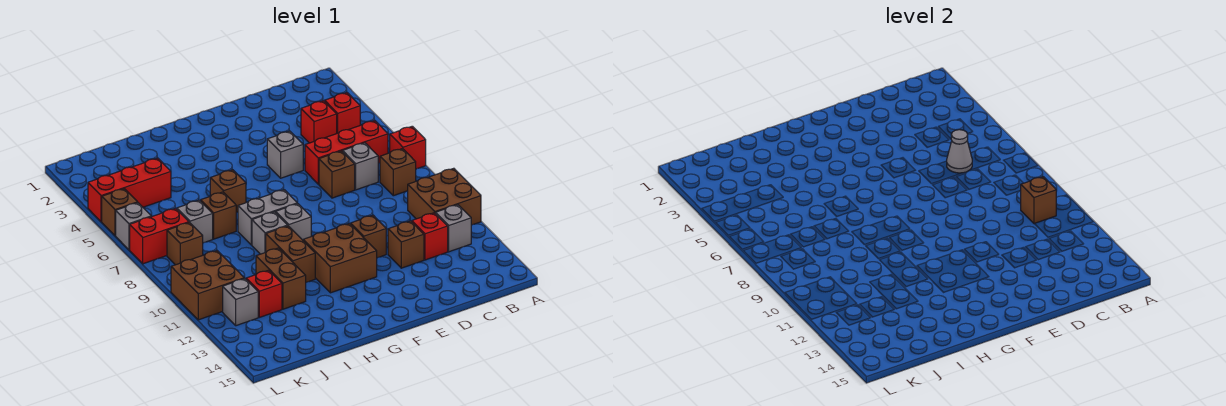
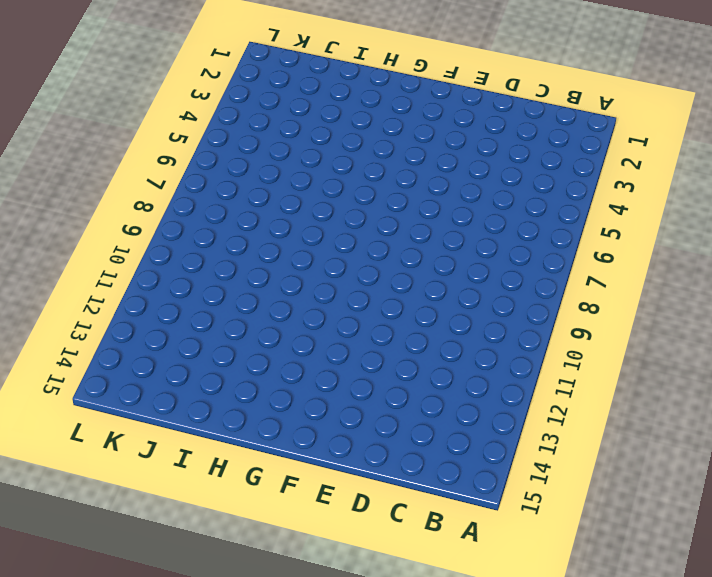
none -> red 1x1 brick [390,126,426,169]
none -> brown 2x2 brick [408,168,481,225]
none -> red 1x1 brick [325,93,360,133]
none -> red 1x3 brick [305,120,388,184]

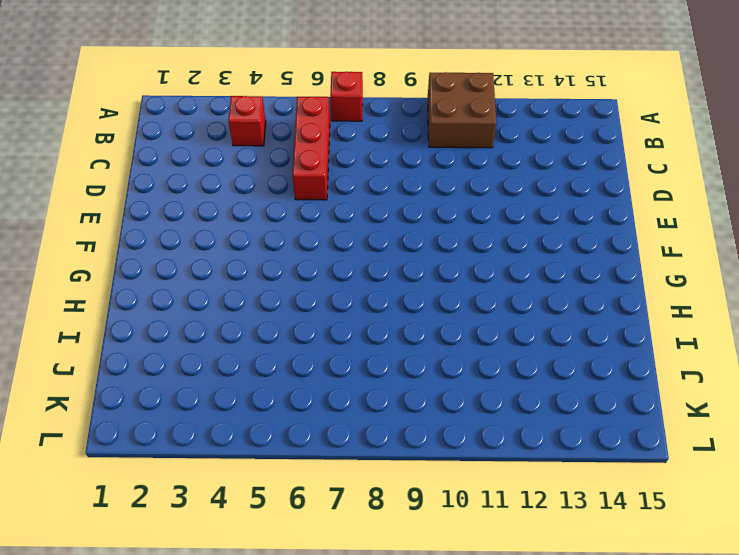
none -> brown 1x1 brick [380,149,416,196]
none -> grey 1x1 brick [435,205,471,252]
none -> red 1x1 brick [301,101,337,143]
none -> grey 1x1 brick [343,143,378,190]

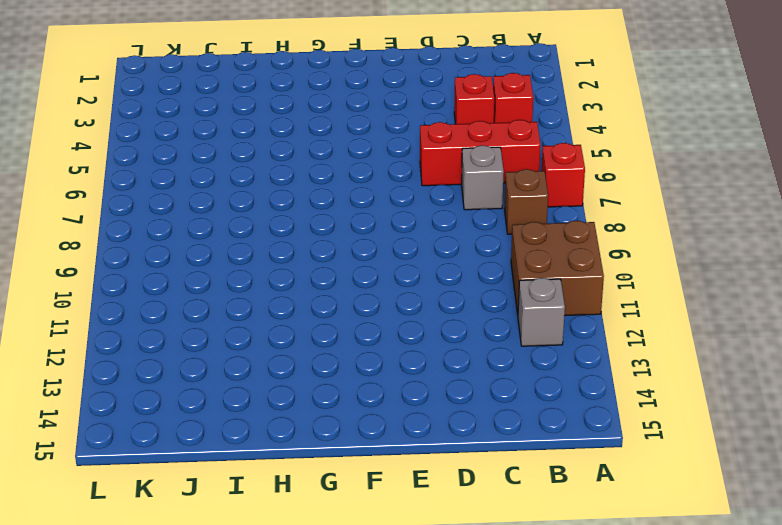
none -> red 1x1 brick [412,213,448,260]
none -> brown 1x1 brick [319,151,355,198]
none -> brown 1x1 brick [388,221,424,268]
none -> grey 1x1 brick [267,131,303,178]

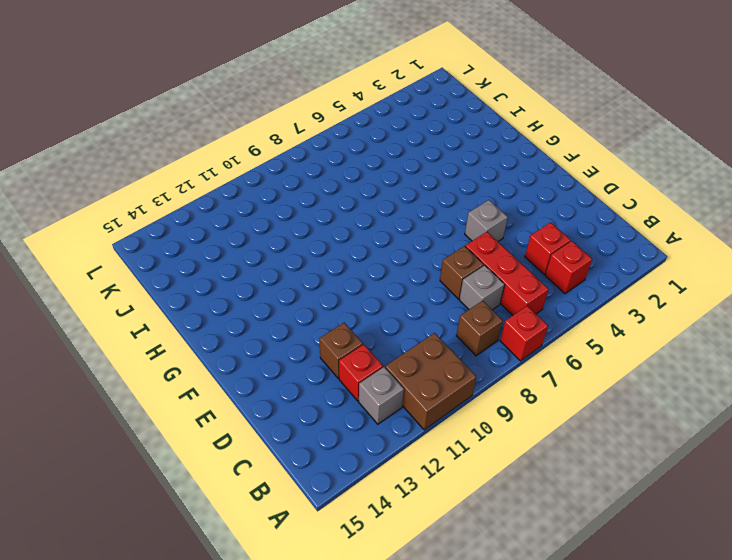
none -> brown 1x1 brick [351,215,386,258]
none -> brown 2x2 brick [303,223,377,293]
none -> grey 1x2 brick [238,190,298,245]
none -> grey 1x1 brick [276,204,311,240]

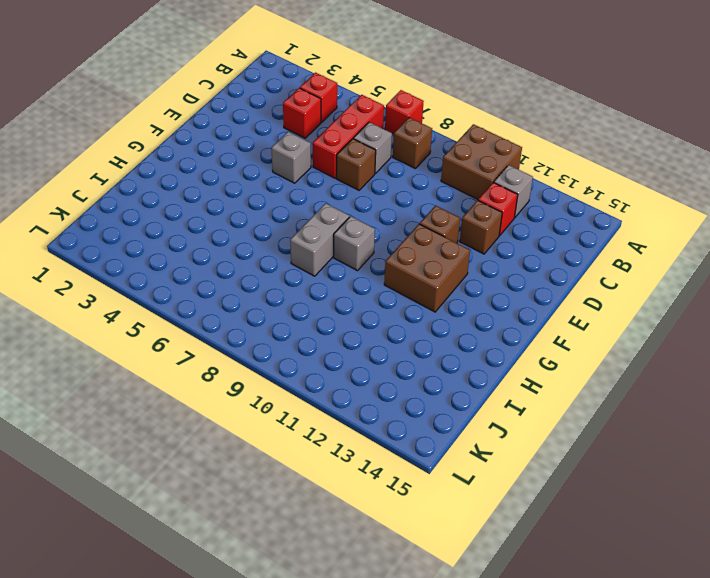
none -> brown 1x1 brick [210,170,246,213]
none -> grey 1x1 brick [252,212,288,254]
none -> brown 1x2 brick [266,226,315,282]
none -> brown 1x1 brick [201,192,236,239]

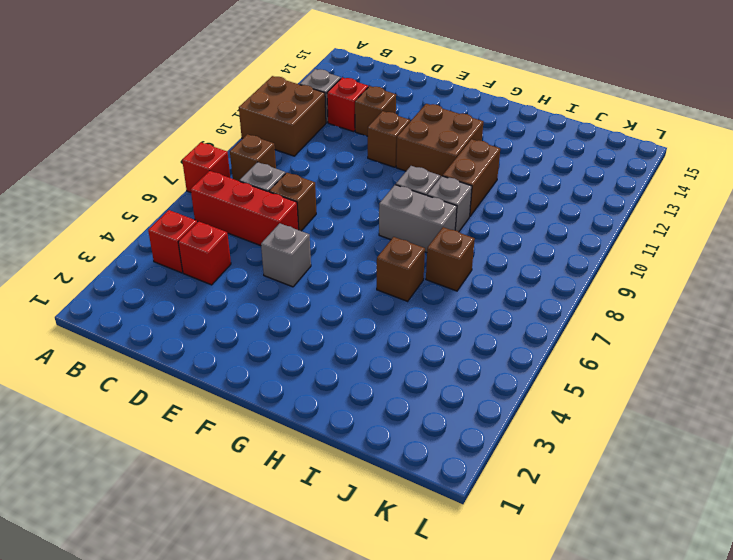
none -> brown 1x2 brick [256,248,306,309]
none -> red 1x3 brick [88,158,171,222]
none -> grey 1x1 brick [177,200,213,243]
none -> red 1x1 brick [246,270,282,317]

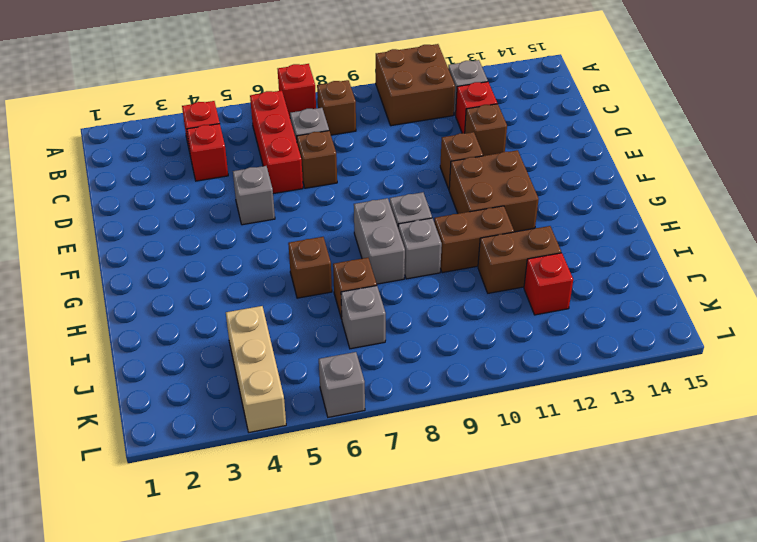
tan 1x3 brick [226,306,286,432] -> red 1x3 brick [88,158,171,222]
none -> red 1x2 brick [130,208,189,264]
none -> brown 1x1 brick [167,222,203,265]
none -> brown 2x2 brick [171,251,244,320]
none -> grey 1x1 brick [223,278,258,326]

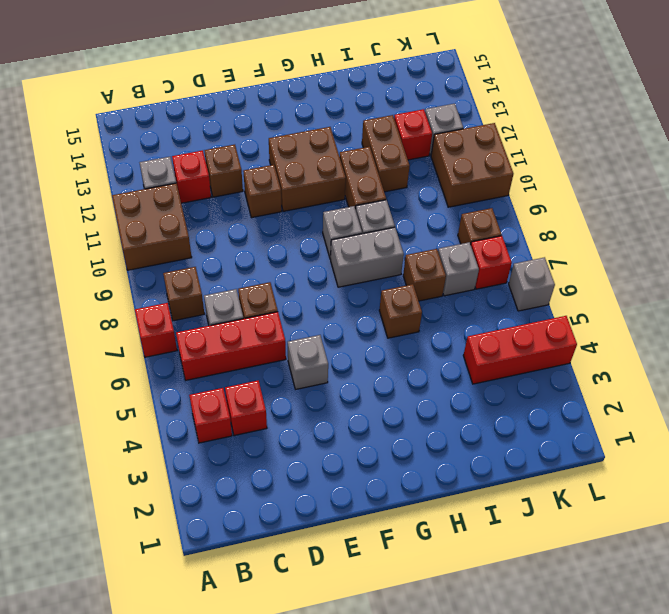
red 1x1 brick [471,236,512,289] -> red 1x2 brick [130,208,189,264]
none -> brown 1x1 brick [102,189,138,236]
none -> brown 1x1 brick [1020,177,1056,224]
none -> grey 1x1 cone [947,130,972,173]

